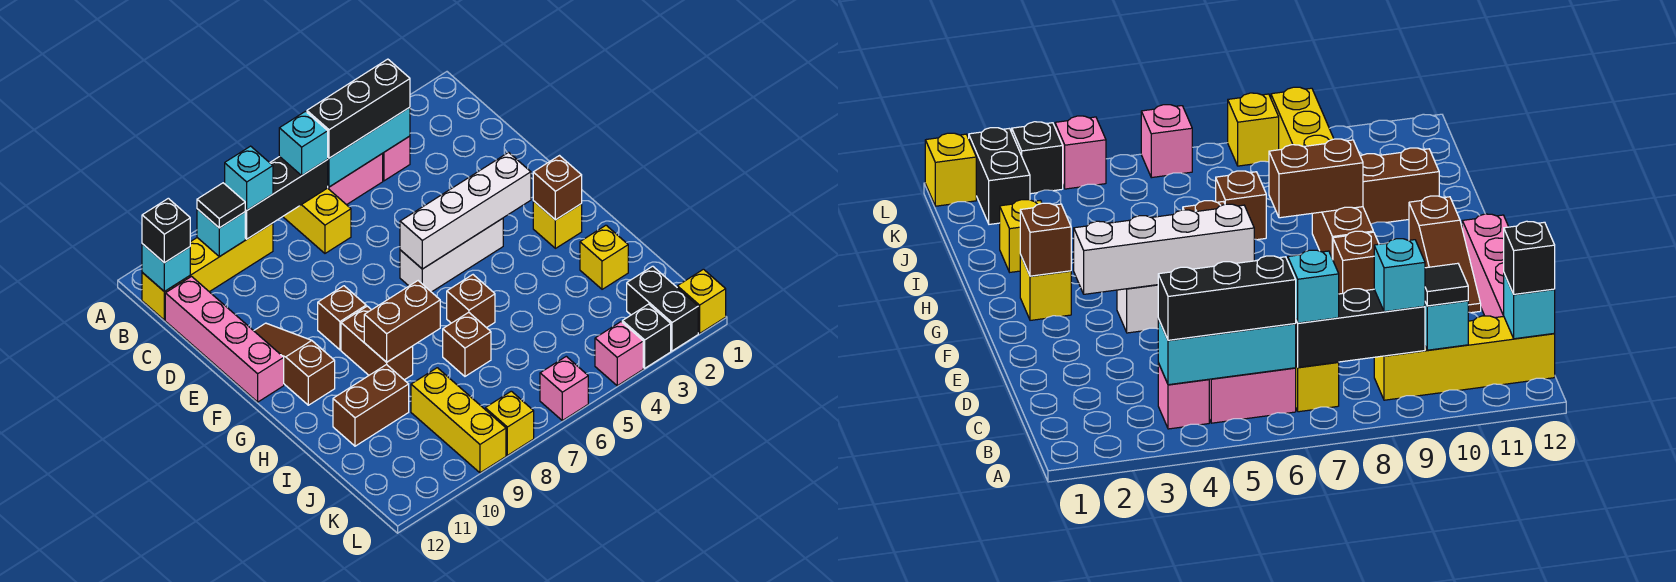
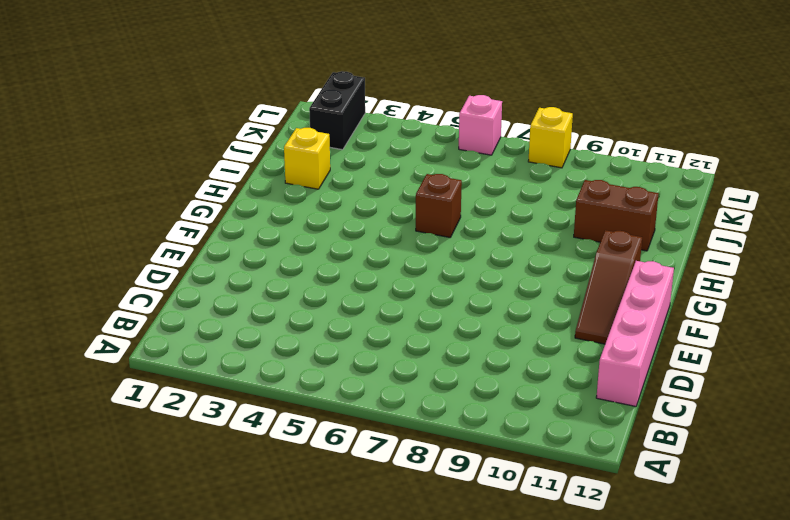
none -> pink 1x1 brick [382,136,410,181]
none -> pink 1x2 brick [328,154,383,205]
none -> yellow 1x2 brick [283,188,351,253]
none -> yellow 1x4 brick [142,223,273,320]

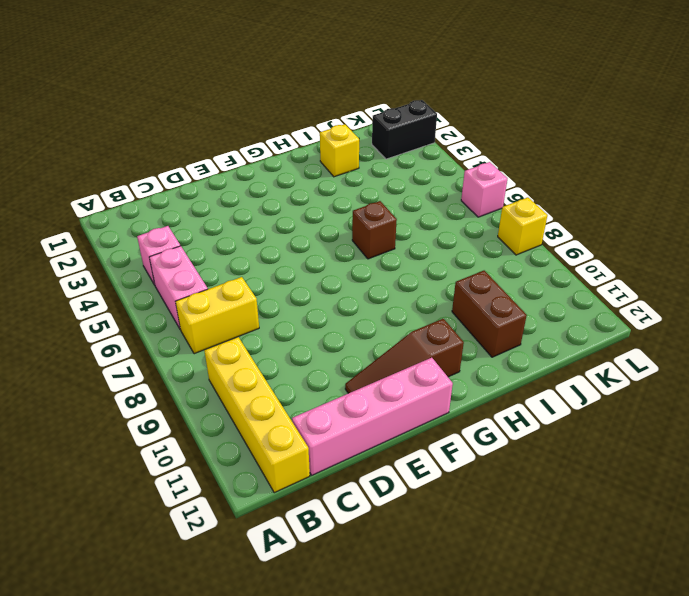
none -> white 1x3 brick [400,218,503,292]
none -> brown 1x1 brick [318,286,366,350]
none -> yellow 1x1 brick [533,201,582,248]
none -> brown 1x2 brick [341,306,413,380]

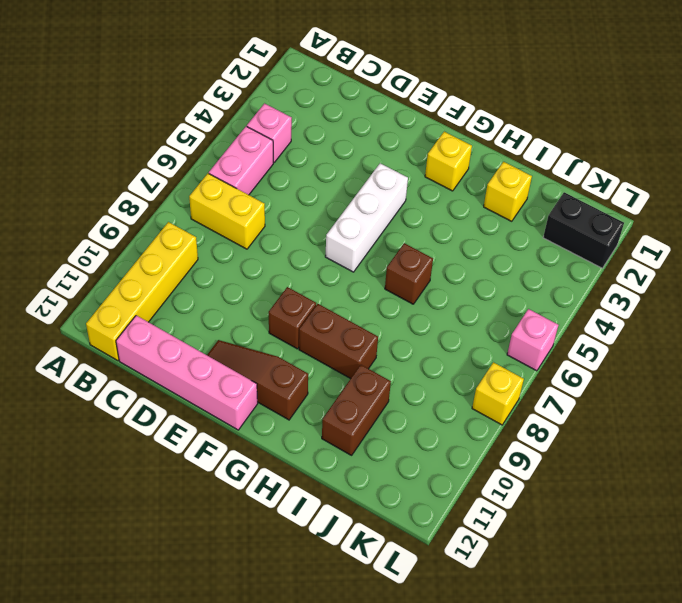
none -> brown 1x1 brick [443,312,491,376]
none -> yellow 1x3 brick [411,368,506,473]
none -> yellow 1x1 brick [677,269,726,333]
none -> black 1x1 brick [622,304,671,368]

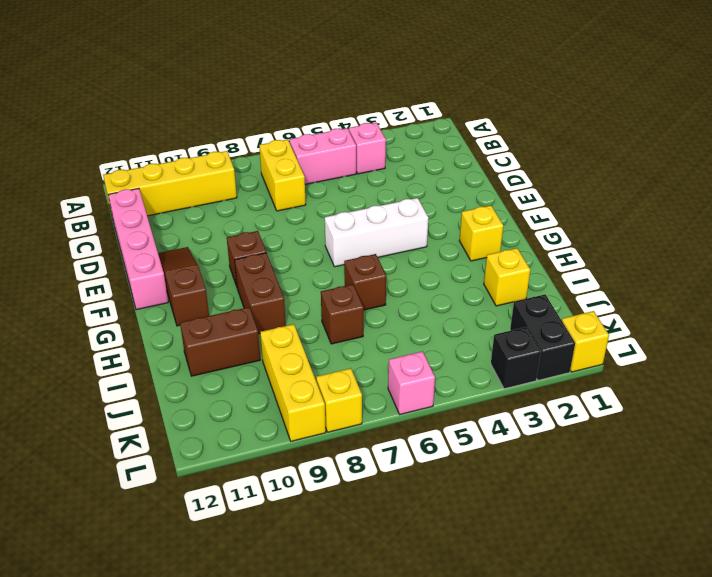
none -> pink 1x1 brick [595,322,643,386]
none -> cyan 1x3 brick [327,107,410,187]
none -> black 1x3 brick [245,157,328,239]
none -> cyan 1x1 brick [197,209,245,257]

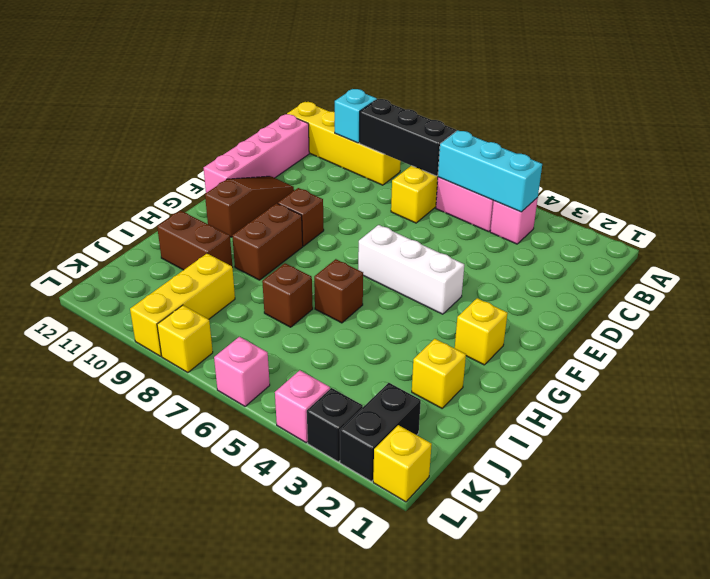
none -> cyan 1x1 brick [142,244,190,292]
none -> white 1x4 brick [400,152,531,269]
none -> brown 1x1 brick [533,156,582,220]
none -> brown 1x2 brick [364,281,440,362]

